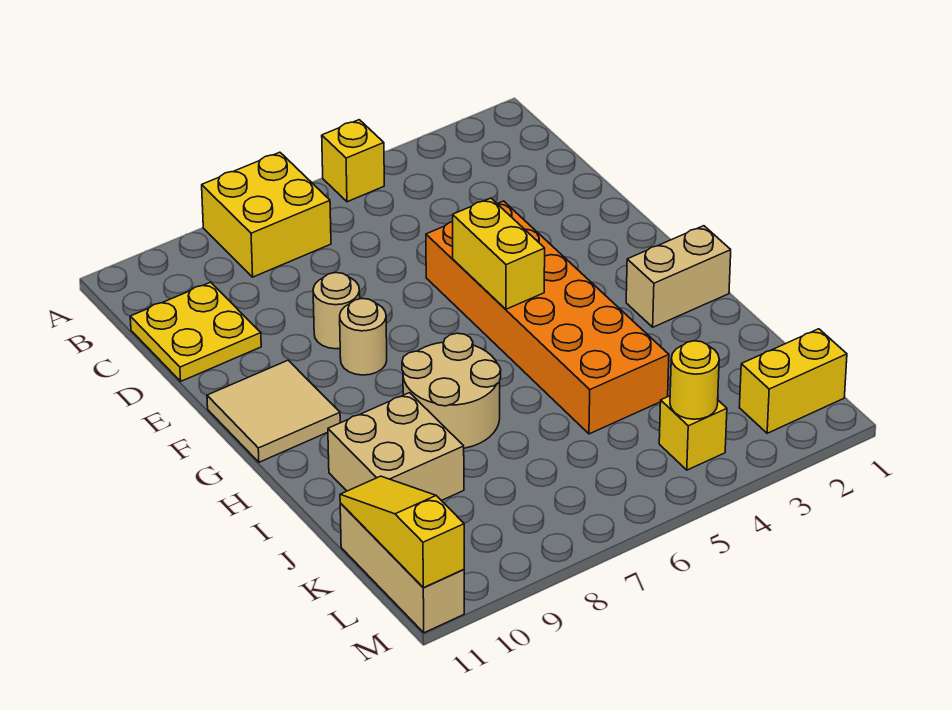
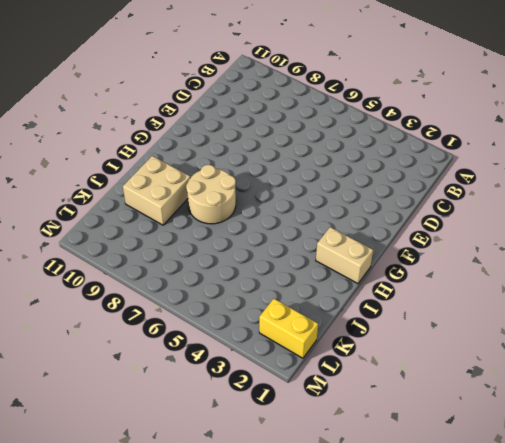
none -> yellow 1x1 brick [322,120,384,202]
none -> yellow 2x2 brick [202,152,331,277]
none -> yellow 2x2 plate [130,282,261,381]

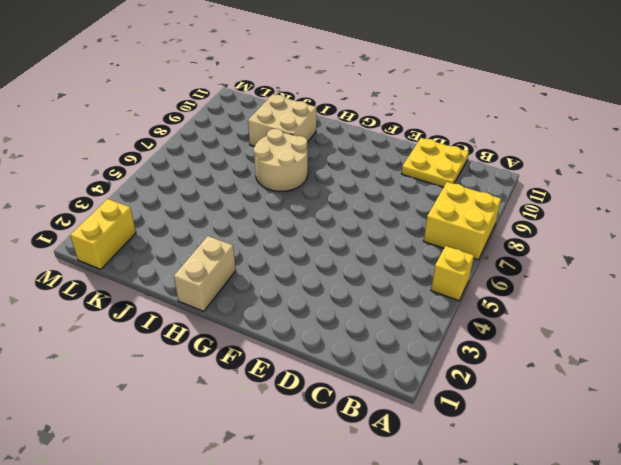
none -> orange 2x6 brick [426,201,669,434]
none -> tan 1x1 round brick [313,273,360,349]
none -> tan 1x1 round brick [340,299,387,375]

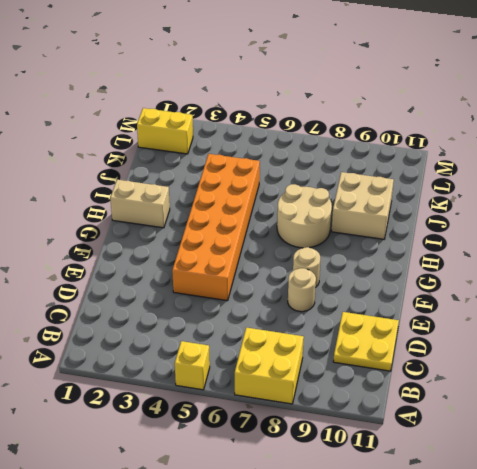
none -> tan 2x2 tile [207,360,340,462]
none -> tan 1x3 brick [340,503,464,633]
none -> yellow 1x1 brick [659,396,727,470]

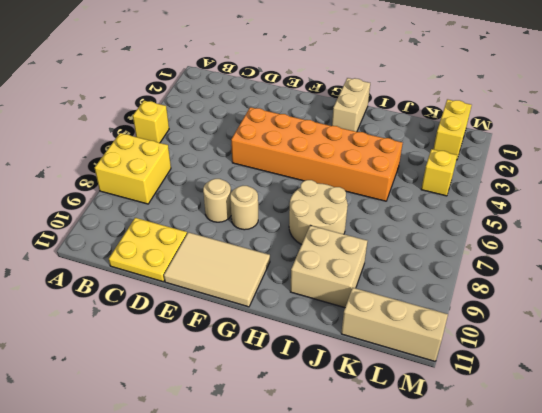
tan 2x3 tile [164,232,270,307] -> tan 2x2 tile [207,360,340,462]
none -> yellow 1x2 brick [453,198,545,309]
none -> yellow 1x3 slope [340,476,464,588]
none -> yellow 1x1 round brick [670,341,719,419]

